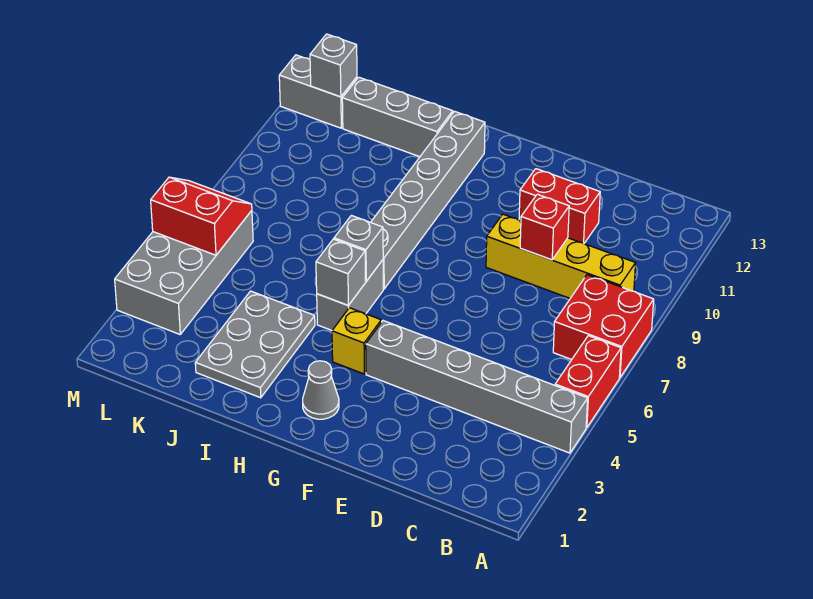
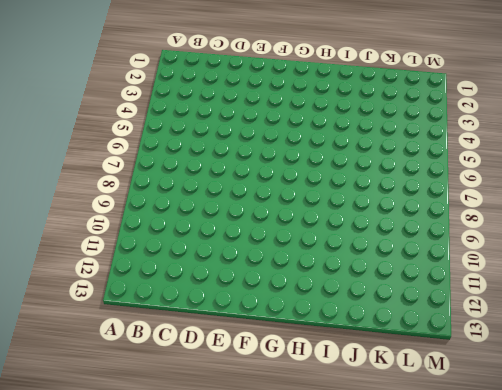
none -> grey 1x6 brick [366,321,588,453]
none -> red 1x2 brick [555,336,621,428]
none -> red 2x2 brick [553,275,654,378]

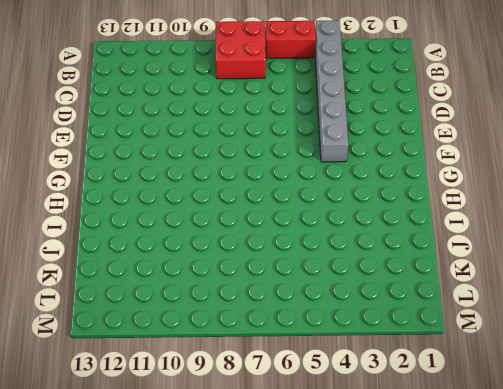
none -> yellow 1x4 brick [486,214,636,298]
none -> red 1x2 brick [519,169,600,243]
none -> grey 1x1 cone [303,361,339,419]

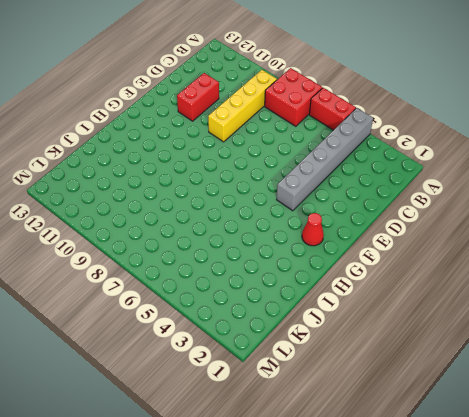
red 1x1 cone [302,213,324,246] -> grey 1x1 cone [303,361,339,419]
none -> yellow 1x1 brick [332,308,381,374]
none -> grey 1x2 brick [317,260,383,330]
none -> grey 1x6 brick [371,111,485,289]

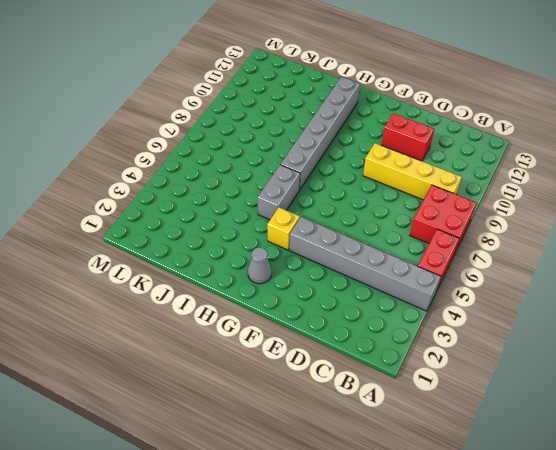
none -> grey 2x3 plate [195,291,315,398]
none -> grey 1x3 brick [342,77,453,157]
none -> grey 2x4 brick [115,211,253,334]

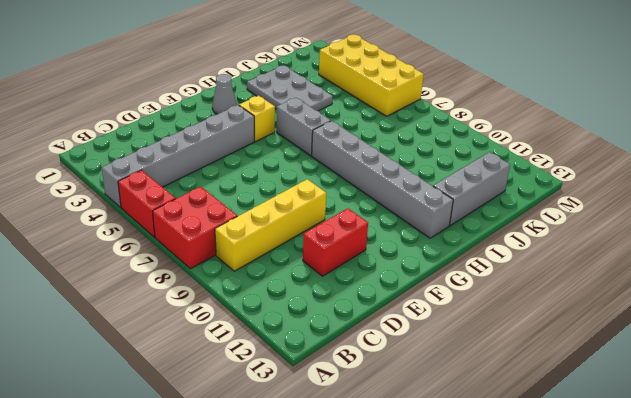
yellow 2x4 brick [319,34,424,116] -> grey 2x4 brick [115,211,253,334]
none -> grey 1x2 brick [279,55,357,128]
none -> red 1x1 brick [520,194,569,260]
none -> grey 1x1 brick [316,239,366,305]

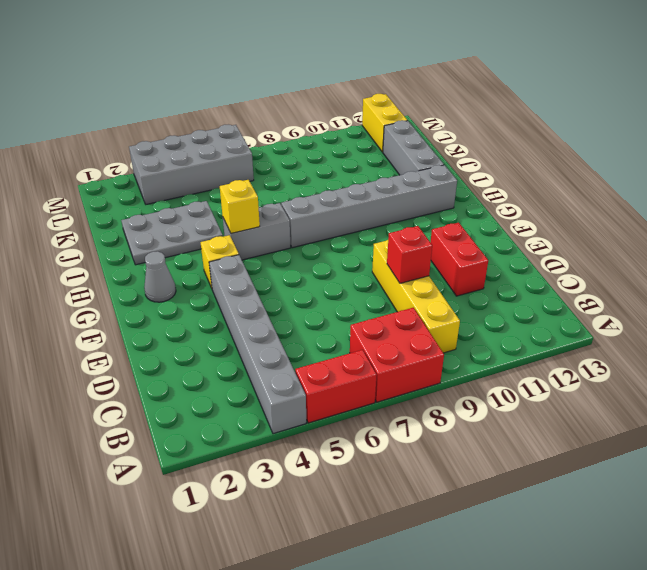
yellow 1x1 brick [220,180,260,233] -> grey 1x1 brick [316,239,366,305]
yellow 1x2 brick [362,94,407,152] -> grey 1x2 brick [279,55,357,128]
none -> grey 1x1 brick [334,215,383,281]
none -> red 2x2 slope [151,177,252,255]
none -> grey 1x1 brick [310,34,357,97]

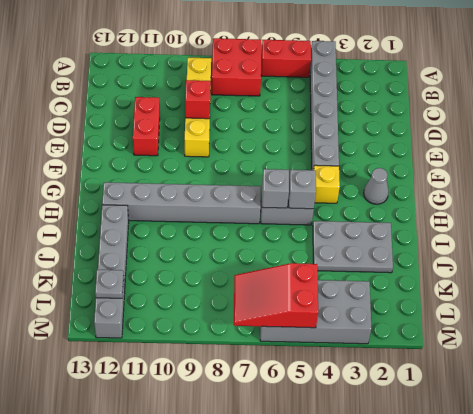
red 2x3 slope [234,263,318,328] -> red 2x2 slope [151,177,252,255]
grey 1x1 plate [95,270,123,298] -> grey 1x1 brick [310,34,357,97]

